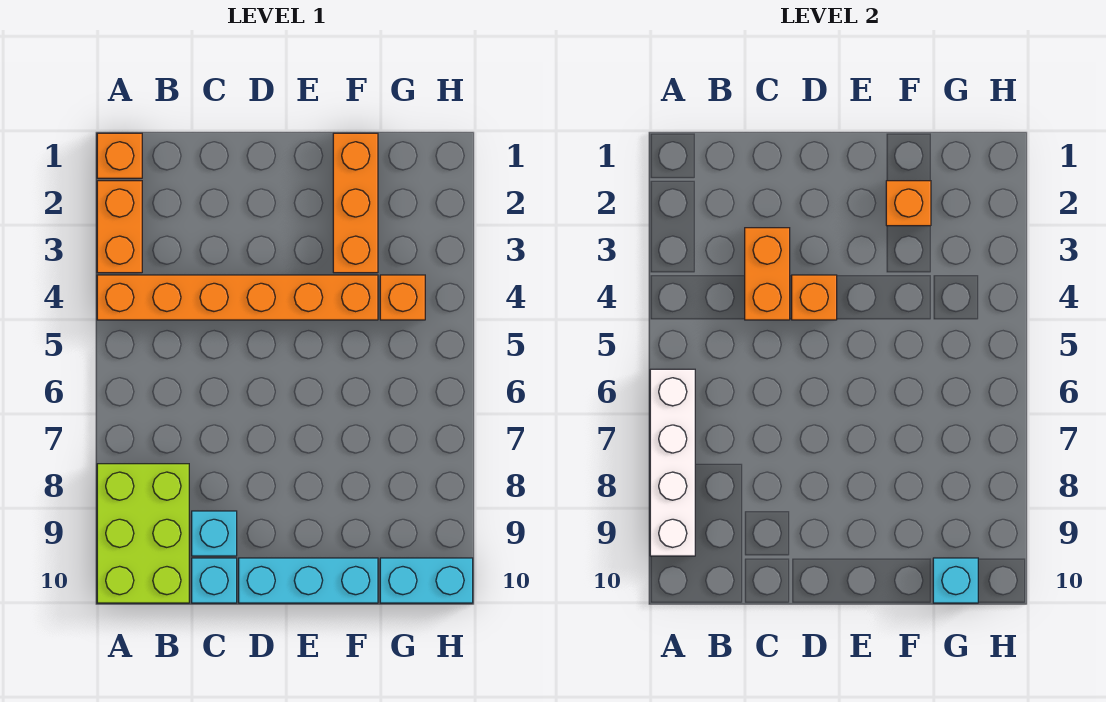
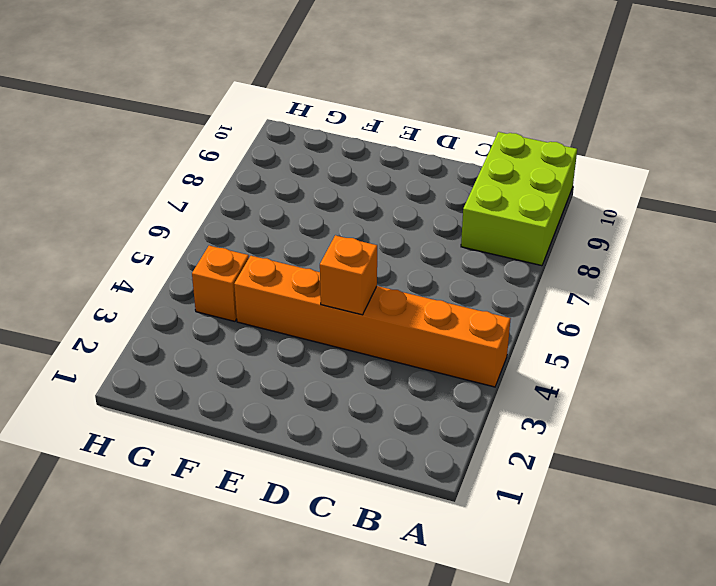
none -> orange 1x1 brick [97,133,142,178]
none -> orange 1x2 brick [97,181,142,273]
none -> cyan 1x1 brick [192,511,237,556]

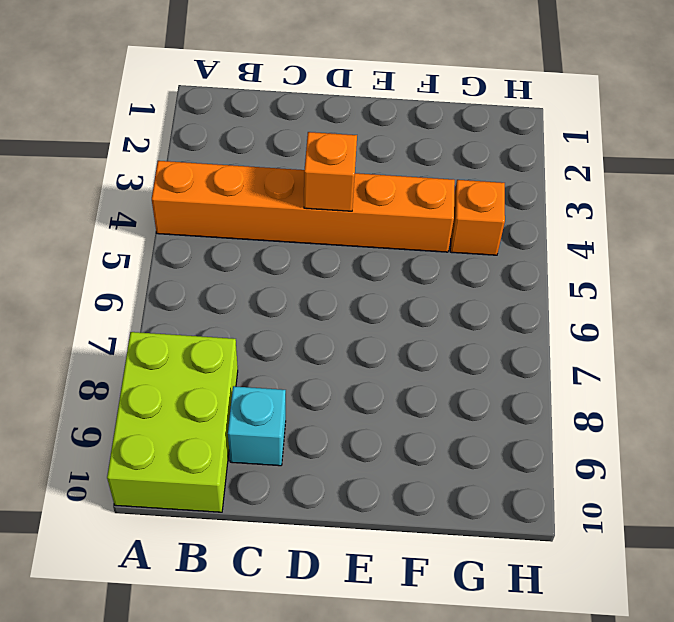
none -> orange 1x1 brick [97,133,142,178]
none -> orange 1x2 brick [97,181,142,273]
none -> cyan 1x1 brick [192,558,237,603]

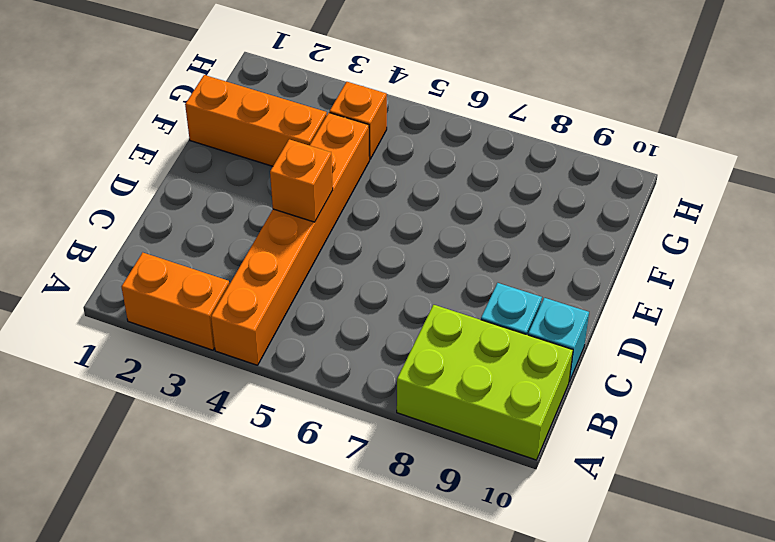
none -> orange 1x1 brick [97,133,142,178]
none -> cyan 1x3 brick [239,558,378,603]
none -> cyan 1x2 brick [380,558,473,603]

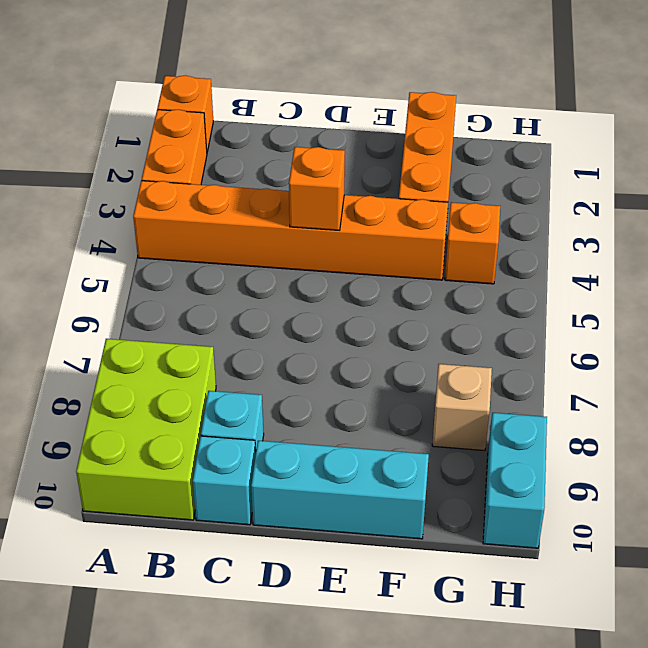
tan 1x1 brick [432,364,492,451] -> none
cyan 1x2 brick [483,413,547,548] -> cyan 1x2 brick turned to [380,558,473,603]
none -> white 1x4 brick [650,369,695,556]
none -> orange 1x2 brick [745,228,790,320]
none -> orange 1x1 brick [886,181,931,226]

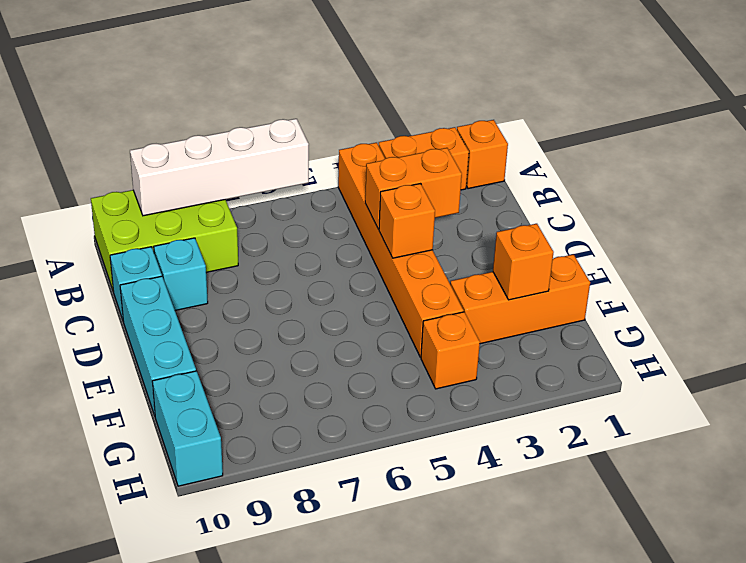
none -> cyan 1x1 brick [933,558,978,603]

